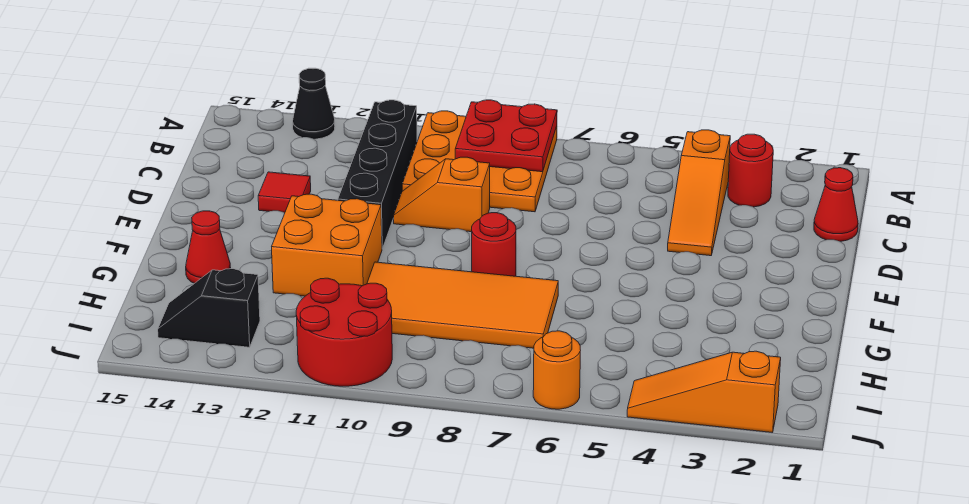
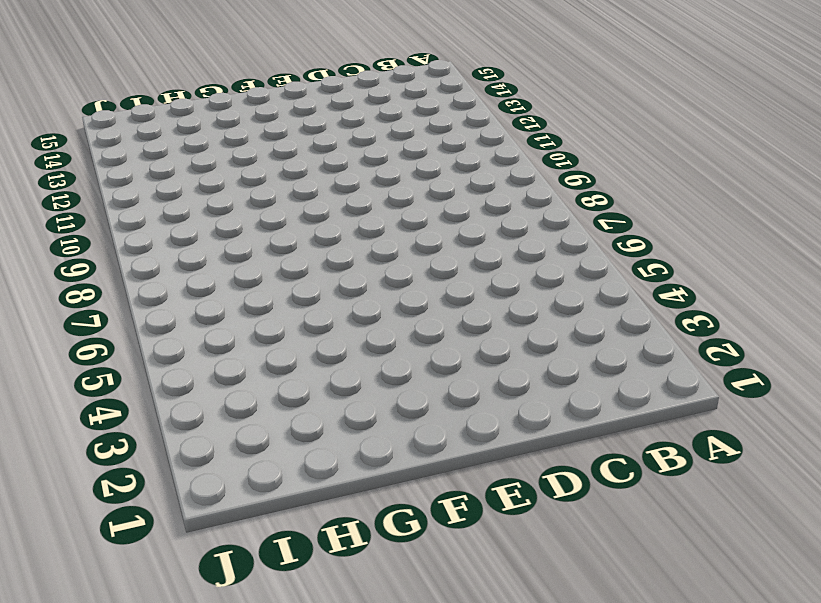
none -> orange 3x3 plate [402,111,557,212]
none -> black 1x1 cone [293,68,335,139]
none -> red 1x1 round brick [728,134,773,207]

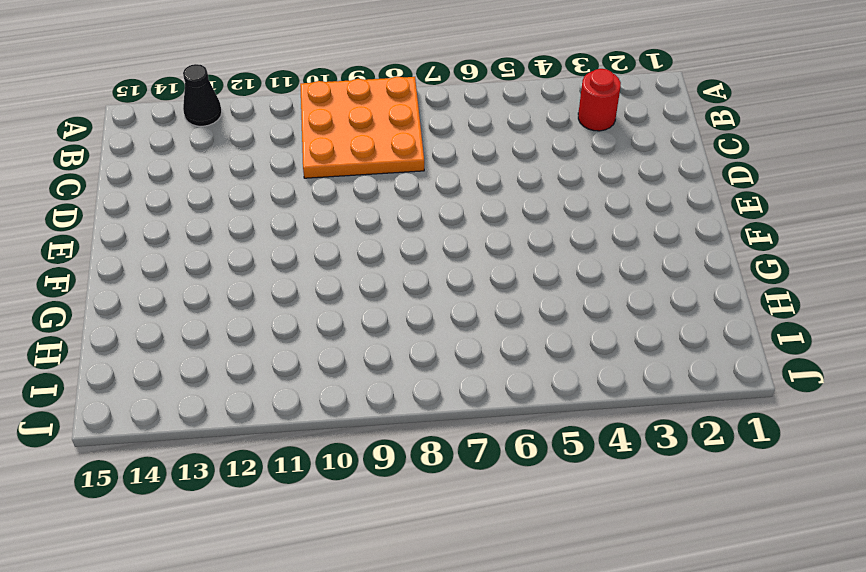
none -> orange 1x3 slope [668,130,730,256]
none -> black 1x4 brick [338,100,417,249]
none -> red 1x1 cone [814,168,858,241]

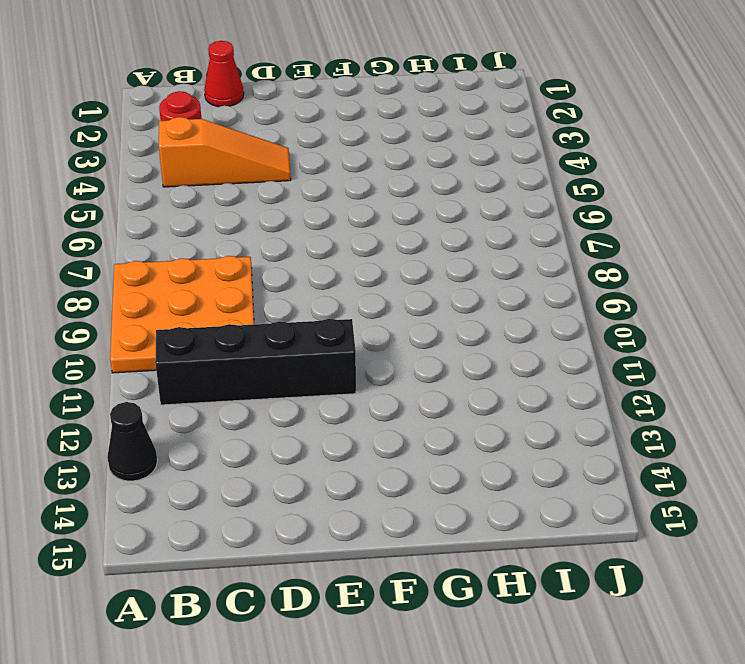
none -> orange 1x2 slope [394,157,490,232]
none -> red 1x1 tile [258,172,311,213]
none -> red 1x1 round brick [472,213,516,276]

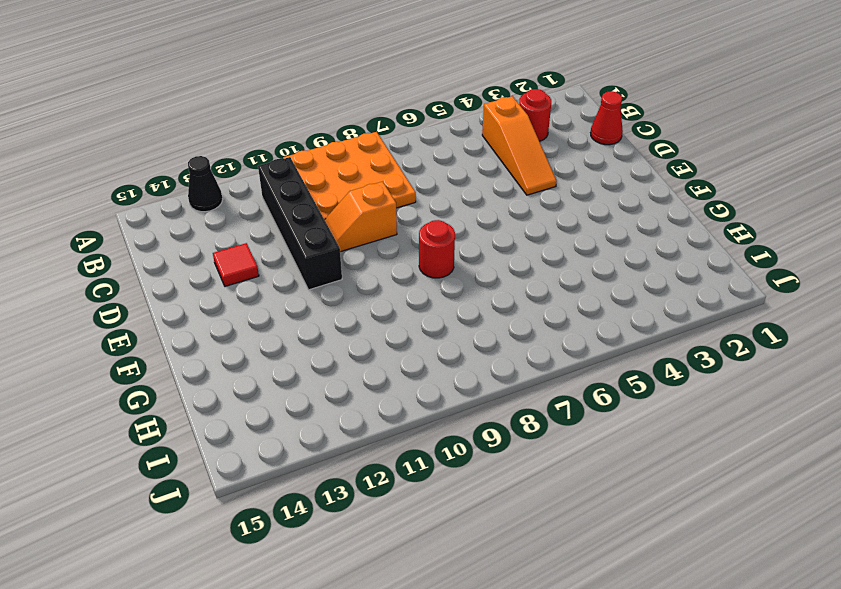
none -> orange 2x2 brick [272,194,382,296]
none -> orange 2x4 tile [367,262,558,348]
none -> red 1x1 cone [186,211,231,283]

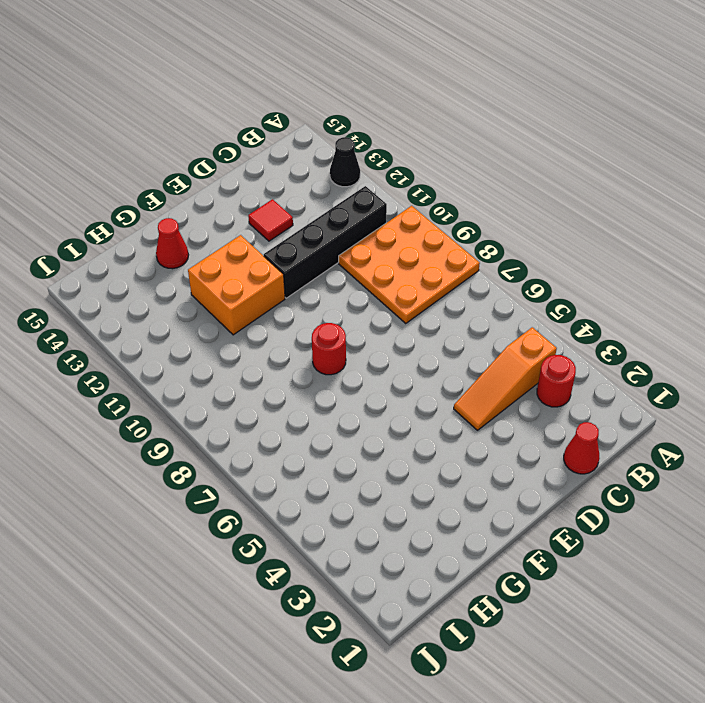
none -> orange 1x2 slope [394,157,490,232]
none -> orange 2x4 tile [367,262,558,348]
none -> red 2x2 round brick [296,278,392,386]

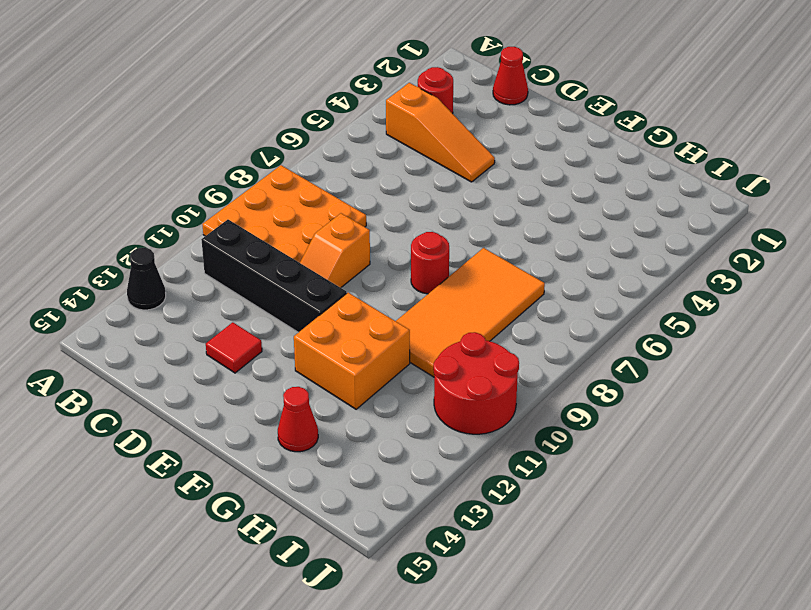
none -> black 1x2 slope [158,269,260,347]
none -> orange 1x3 slope [627,351,781,433]
none -> orange 1x1 round brick [533,331,581,409]

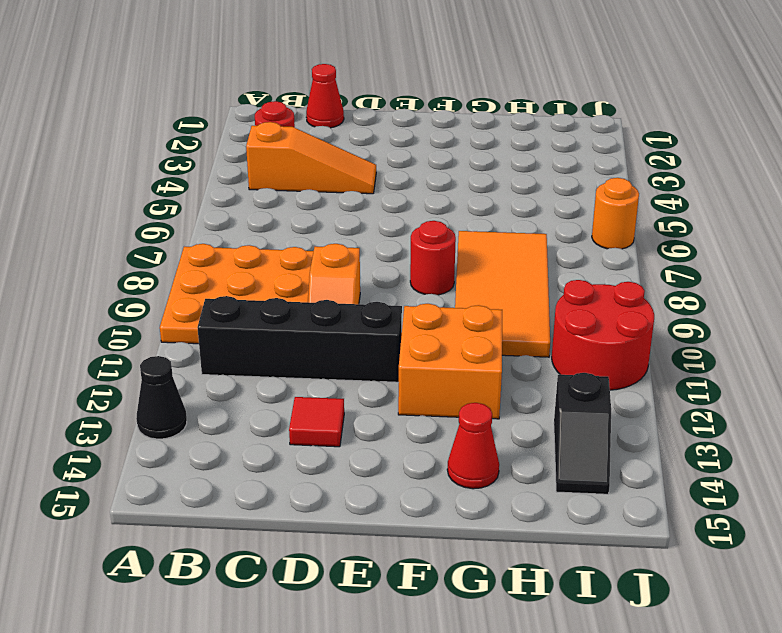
none -> orange 1x3 slope [627,351,781,433]
none -> red 2x2 plate [455,100,557,172]

